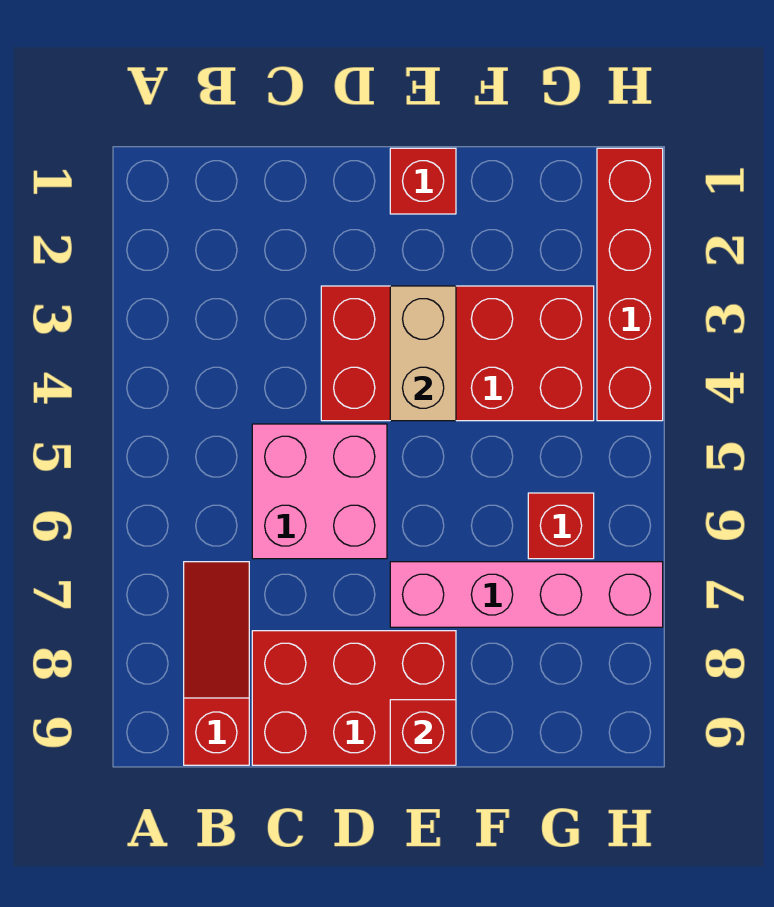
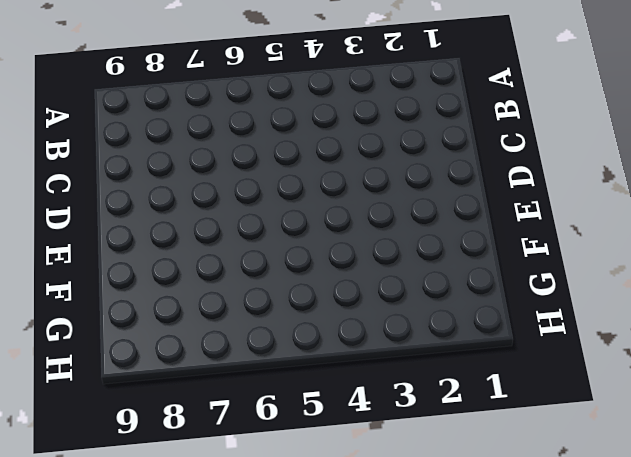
none -> red 1x3 slope [184,562,249,765]
none -> pink 2x2 brick [252,424,387,559]

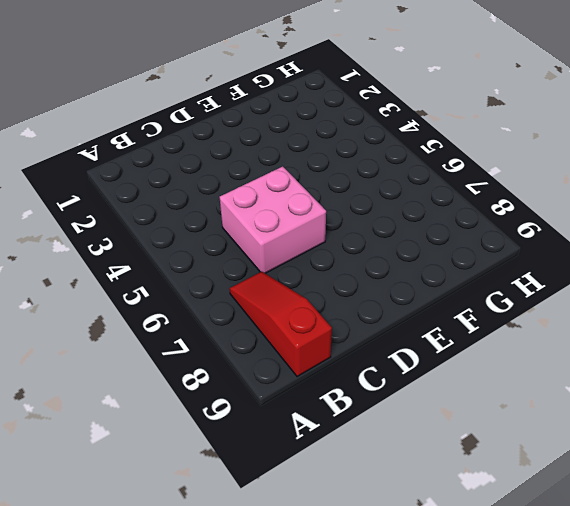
none -> red 2x3 brick [252,631,456,765]
none -> red 2x4 brick [321,286,594,421]

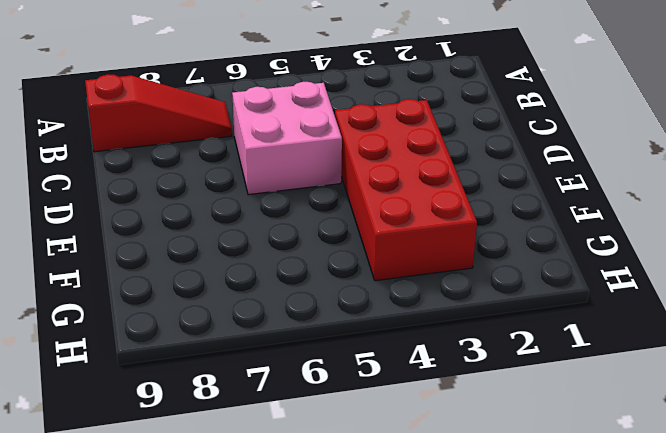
none -> red 2x3 brick [252,631,456,765]
none -> red 1x1 brick [390,148,456,214]

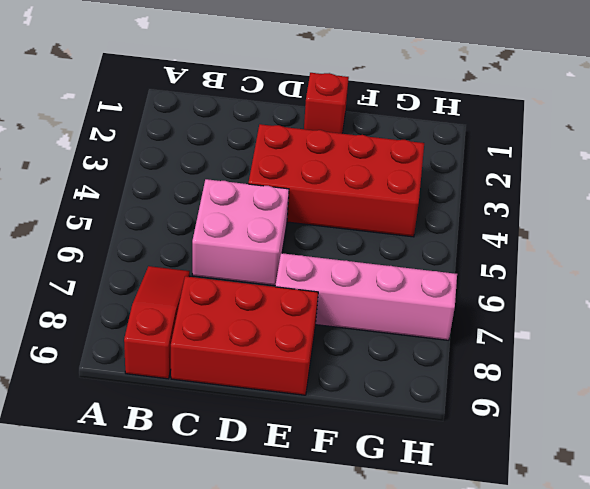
none -> red 1x1 brick [528,493,594,559]
none -> red 1x4 brick [597,148,663,421]

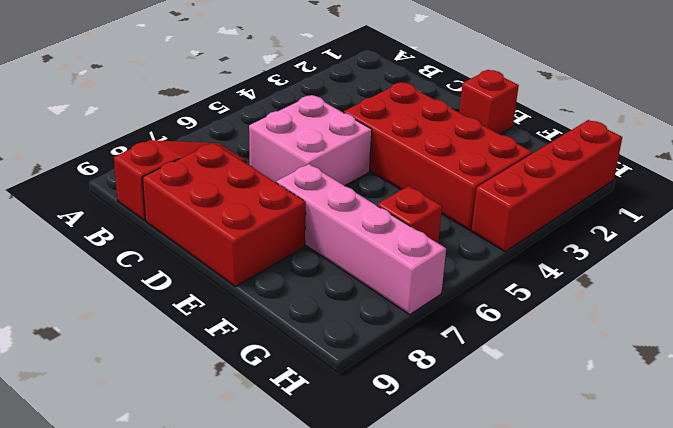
none -> tan 1x2 brick [390,286,456,421]
none -> red 1x1 brick [390,700,456,765]

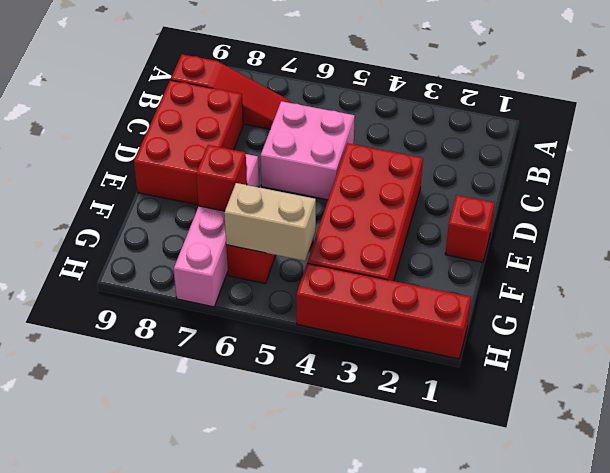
red 1x1 brick [196,145,247,211] -> red 1x1 brick moved to [390,700,456,765]
tan 1x2 brick [224,183,316,261] -> tan 1x2 brick moved to [390,286,456,421]

